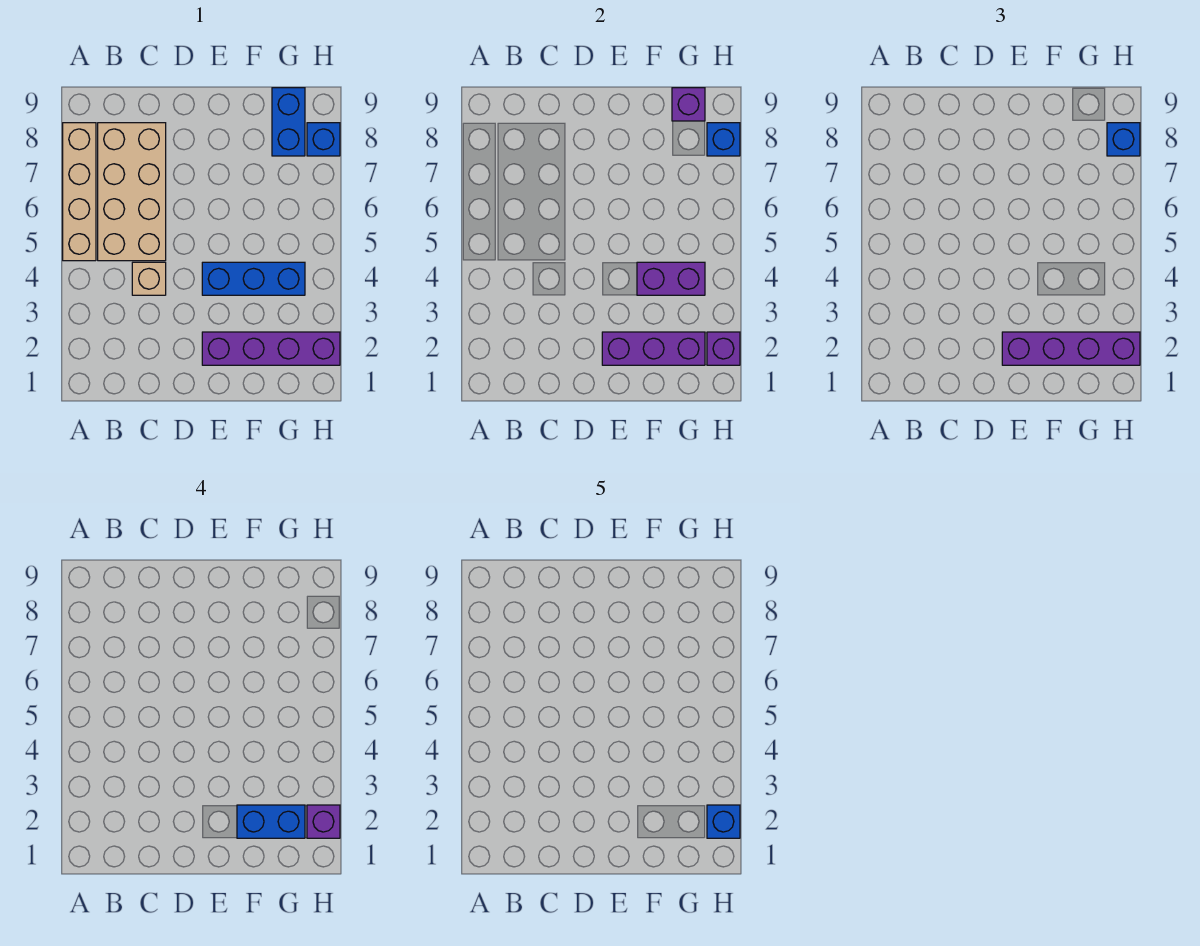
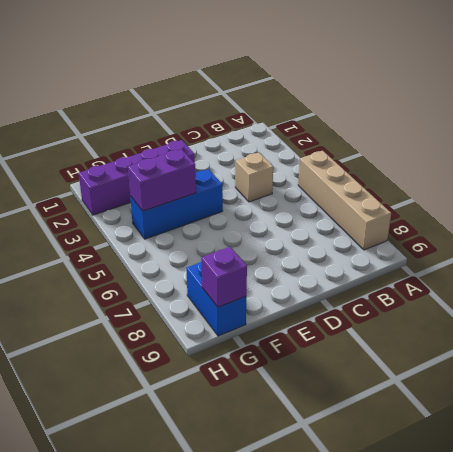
none -> tan 2x4 brick [98,123,166,261]
none -> blue 1x1 brick [307,123,340,156]
none -> purple 1x3 brick [602,332,705,365]

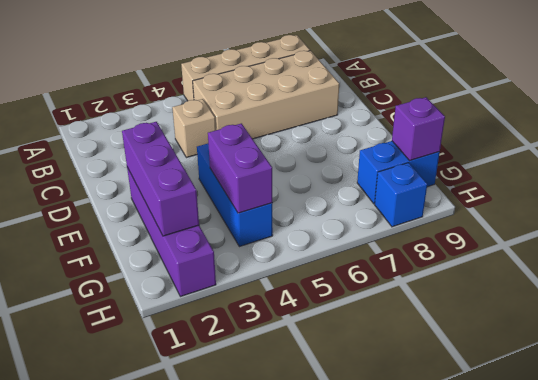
none -> purple 1x1 brick [707,332,740,365]
none -> blue 1x1 brick [707,123,740,156]
none -> purple 1x4 brick [1002,332,1140,365]

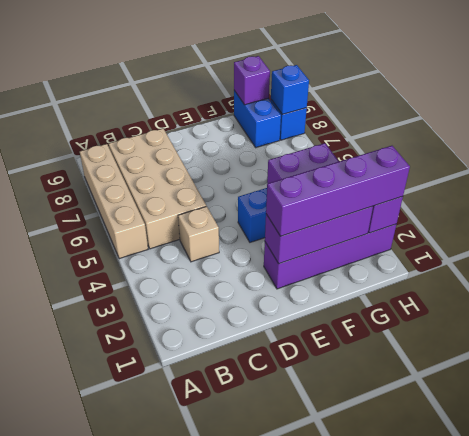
none -> blue 1x1 brick [1107,123,1140,156]
none -> blue 1x2 brick [237,805,305,838]
none -> purple 1x1 brick [307,805,340,838]

